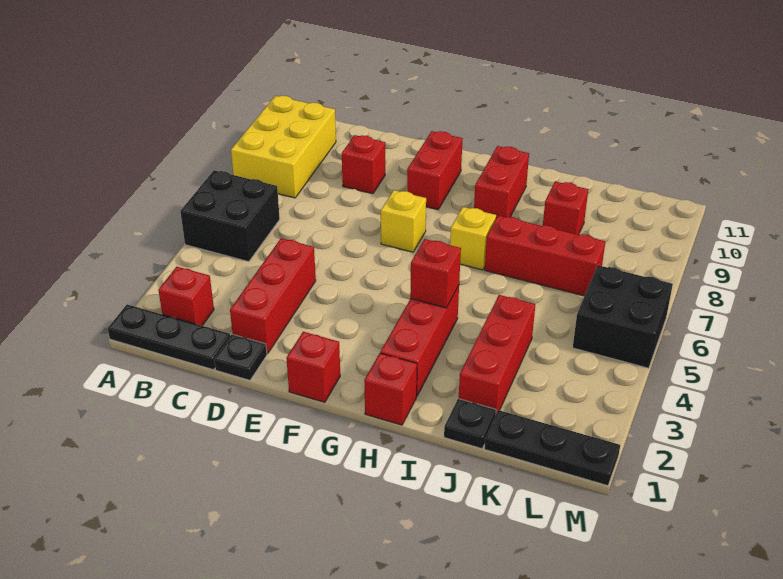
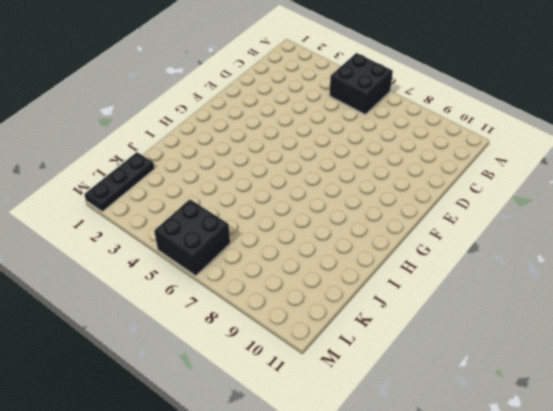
none -> black 1x3 plate [108,305,230,370]
none -> yellow 2x3 brick [231,96,336,198]
none -> red 1x1 brick [158,267,214,326]

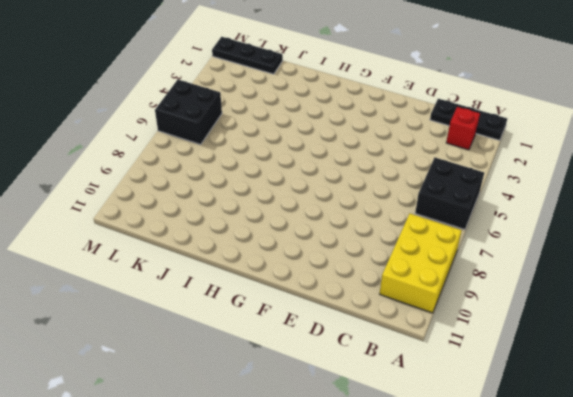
none -> black 1x1 plate [214,334,267,380]
none -> red 1x3 brick [230,238,316,354]
none -> red 1x1 brick [342,135,385,194]

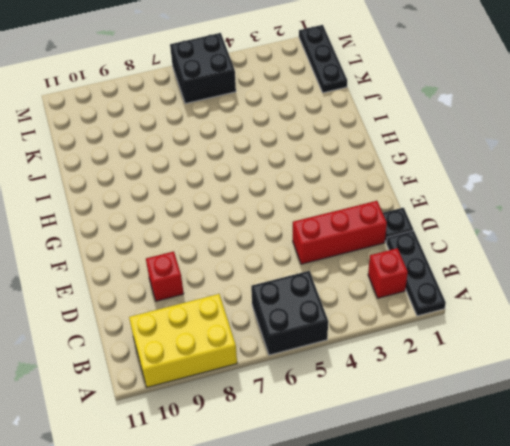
none -> red 1x1 brick [286,332,340,402]
none -> yellow 1x1 brick [381,190,426,252]
none -> red 1x2 brick [407,131,463,210]

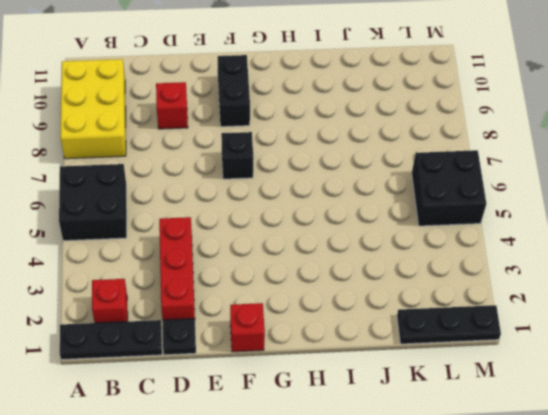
black 1x1 brick [221,132,254,179] -> yellow 1x1 brick [381,190,426,252]
black 1x2 brick [218,55,250,127] -> red 1x2 brick [407,131,463,210]
none -> red 1x1 brick [364,353,417,425]
none -> red 1x3 brick [380,285,459,396]
none -> yellow 1x1 brick [450,207,496,270]

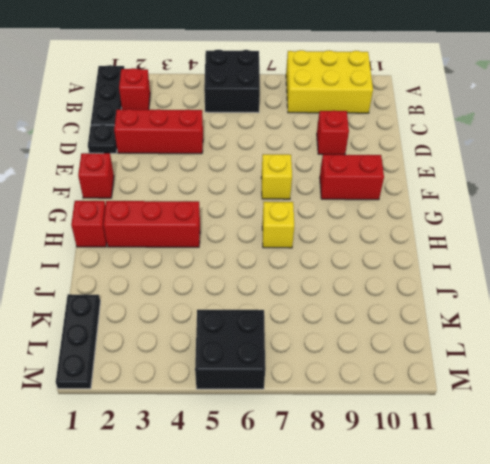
none -> red 1x2 brick [474,146,529,218]
none -> red 1x3 brick [485,215,605,296]
none -> black 1x1 plate [444,399,496,449]

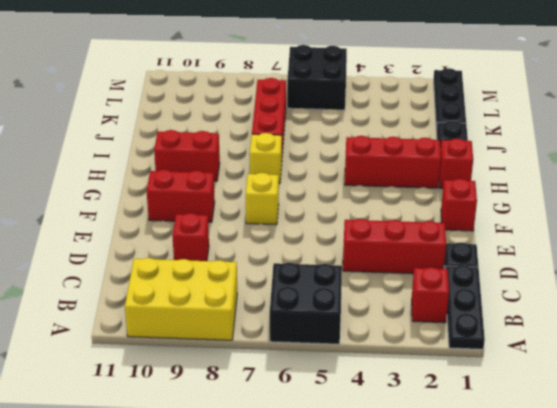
none -> red 1x3 brick [459,295,535,413]
none -> red 1x1 brick [543,181,588,235]
none -> red 1x1 brick [410,239,461,308]

